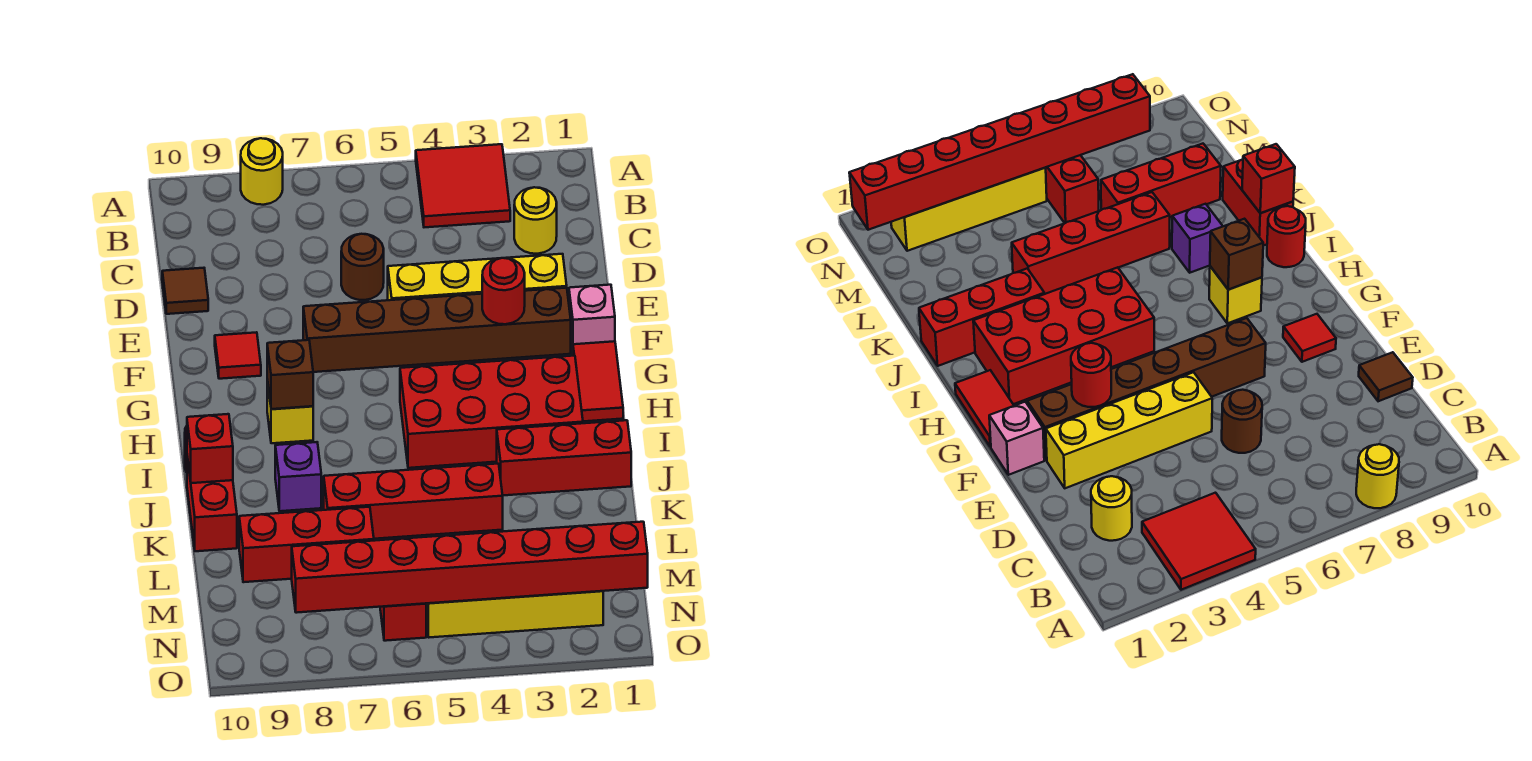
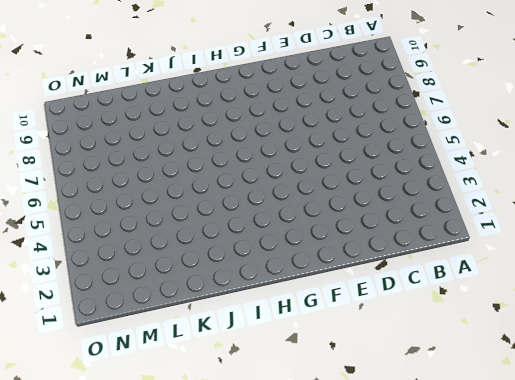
none -> red 2x2 tile [416,144,510,227]
none -> yellow 1x1 round brick [241,138,283,205]
none -> yellow 1x1 round brick [514,187,557,254]

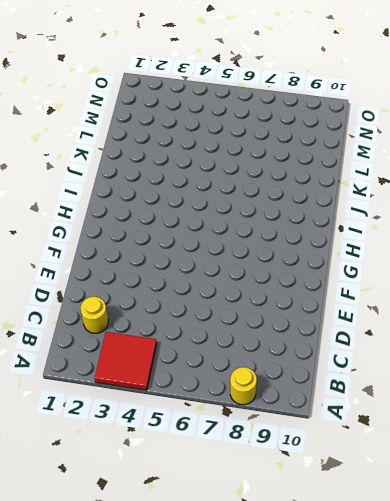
none -> brown 1x1 round brick [341,234,384,300]
none -> brown 1x1 tile [162,268,208,314]
none -> yellow 1x4 brick [388,254,567,300]

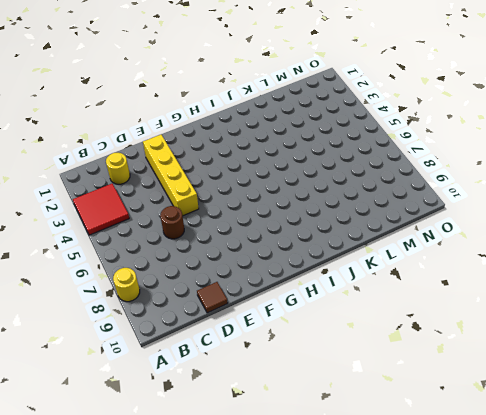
none -> pink 1x1 brick [569,285,615,351]
none -> brown 1x6 brick [303,288,571,372]
none -> red 1x1 tile [215,332,261,379]

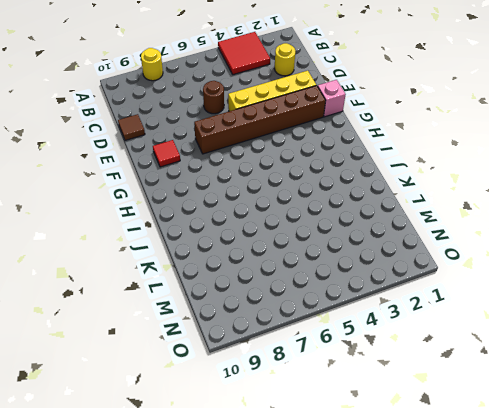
none -> red 1x2 tile [573,341,623,421]
none -> red 2x4 brick [400,356,583,468]
none -> yellow 1x1 brick [267,380,313,443]

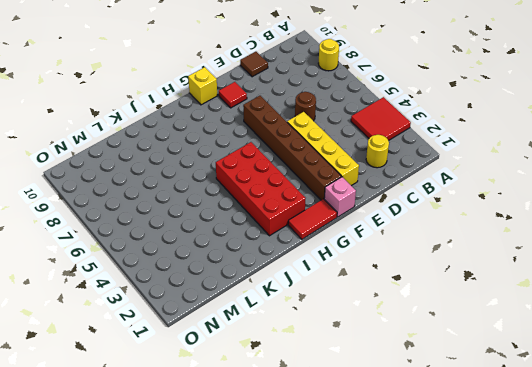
yellow 1x1 brick [188,67,217,105] -> yellow 1x1 brick moved to [267,380,313,443]
none -> red 1x1 round brick [1267,206,1306,267]
none -> red 1x3 brick [497,420,631,495]
none -> purple 1x1 brick [275,442,321,511]

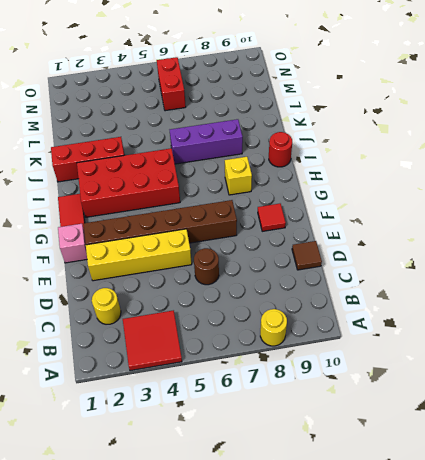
purple 1x3 brick [170,119,243,164] -> purple 1x1 brick [275,442,321,511]
none -> red 1x2 brick [187,457,237,551]
none -> red 1x4 brick [324,464,503,539]
none -> red 1x3 brick [239,507,374,582]

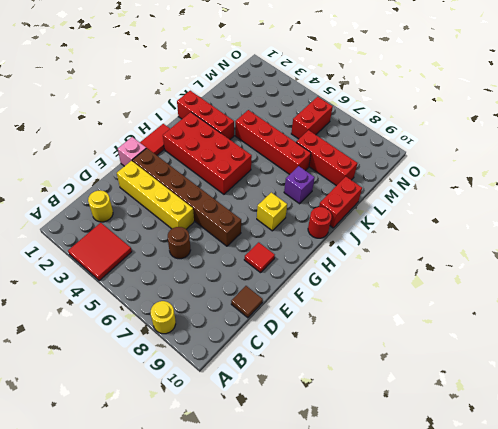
none -> yellow 1x4 brick [426,591,603,637]
none -> red 1x1 round brick [482,258,525,324]
none -> brown 1x1 brick [267,340,313,409]

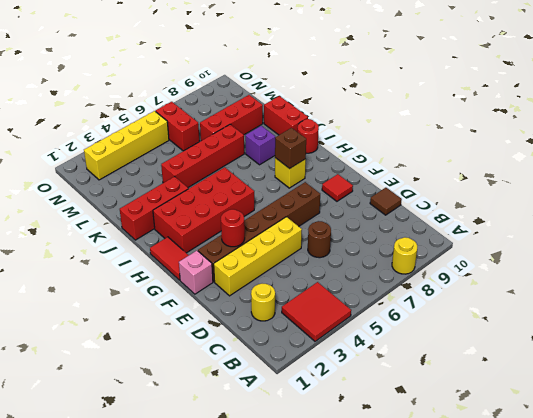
none -> red 1x1 brick [187,414,233,483]
none -> red 1x8 brick [292,522,648,613]

